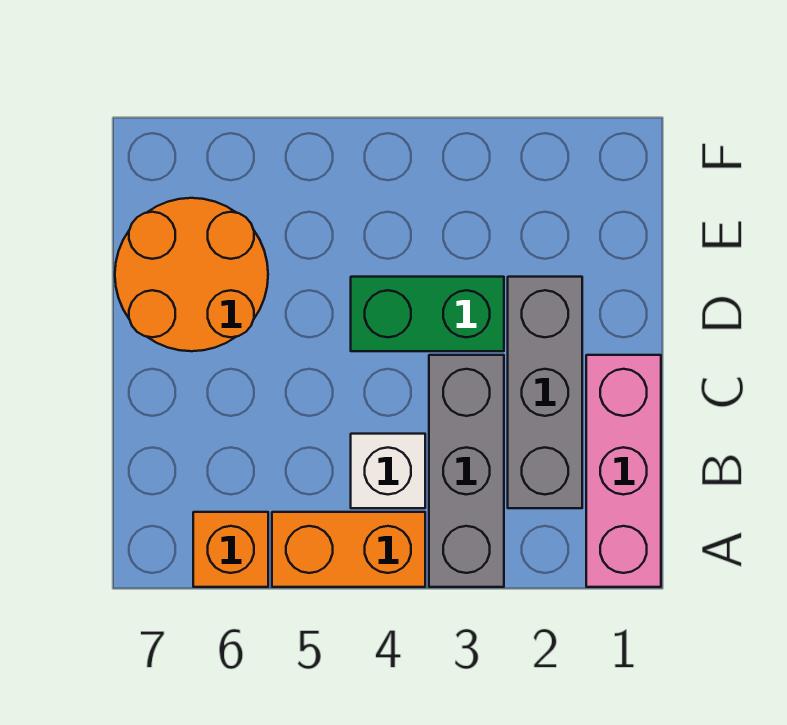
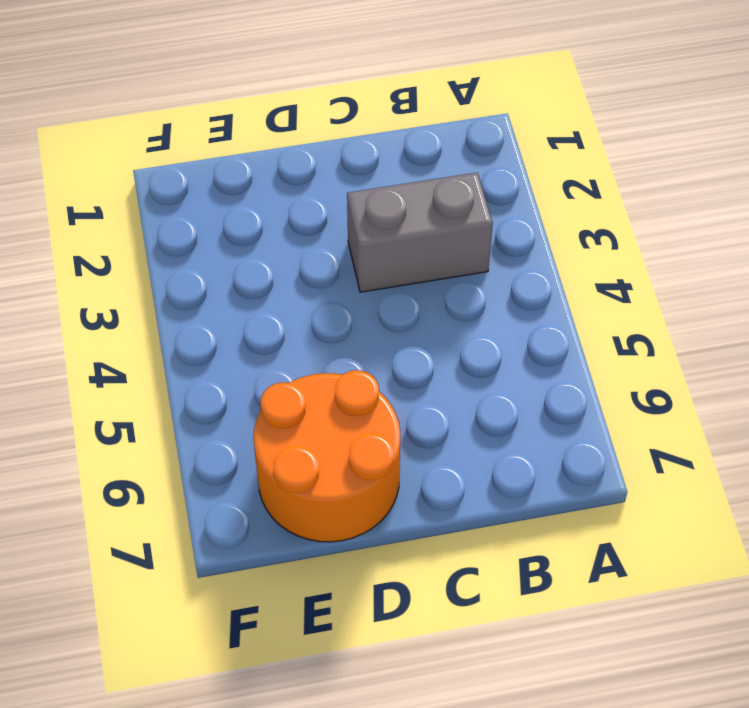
grey 1x2 brick [347,172,493,292] -> grey 1x3 brick [429,355,504,587]
none -> pink 1x3 brick [586,355,661,587]
none -> orange 1x2 brick [272,512,425,587]

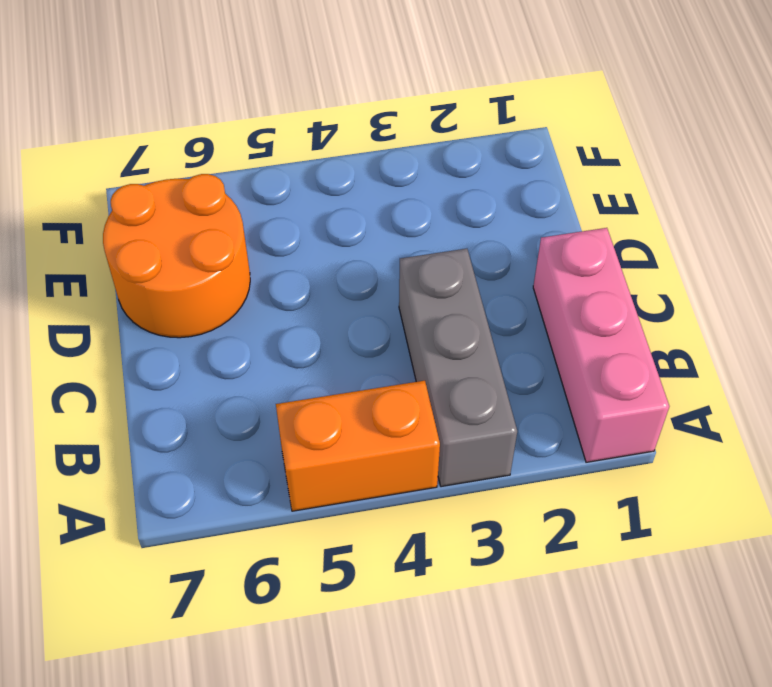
none -> orange 1x1 brick [193,512,268,587]
none -> grey 1x3 brick [508,277,582,508]

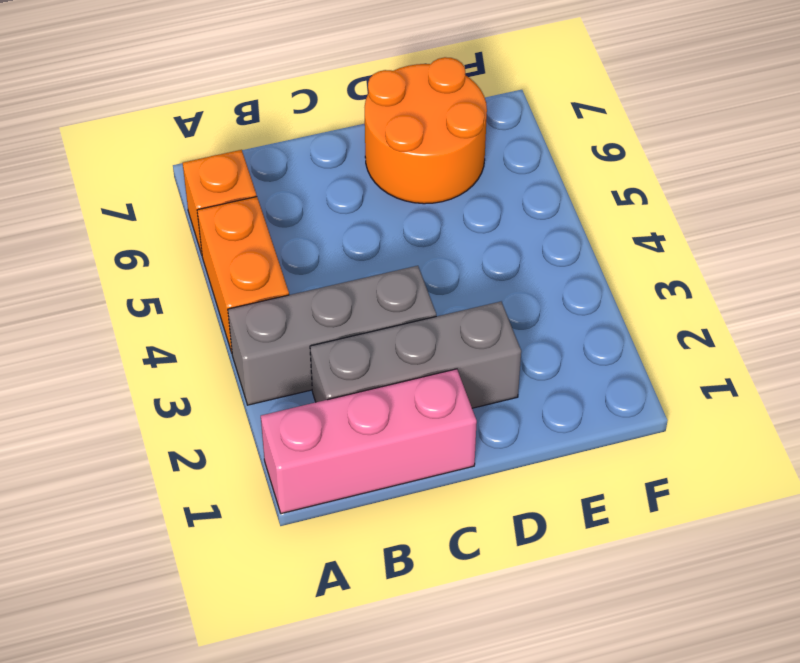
none -> white 1x1 brick [351,434,425,508]
none -> green 1x2 brick [351,277,504,351]

